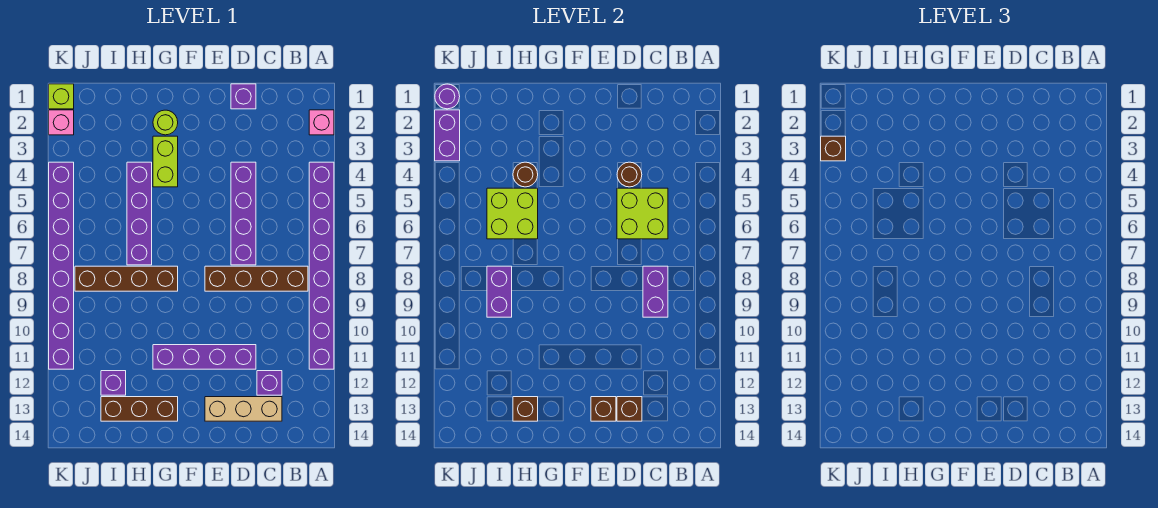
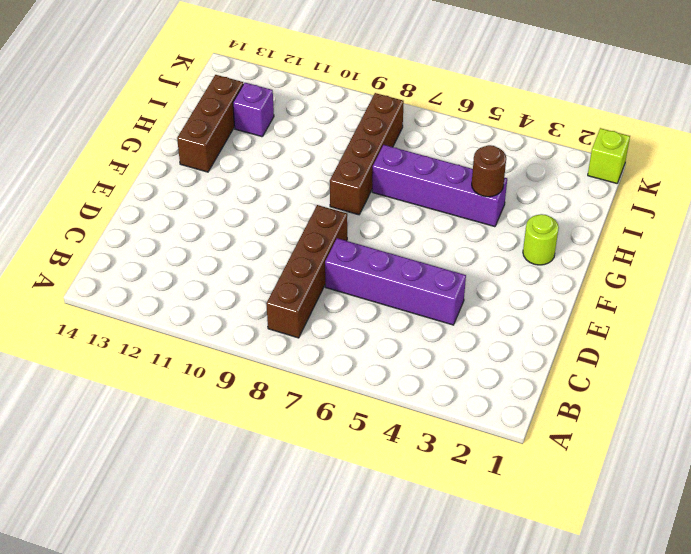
none -> pink 1x1 brick [309,110,334,135]
none -> purple 1x8 brick [309,162,334,369]
none -> purple 1x1 brick [257,371,282,395]

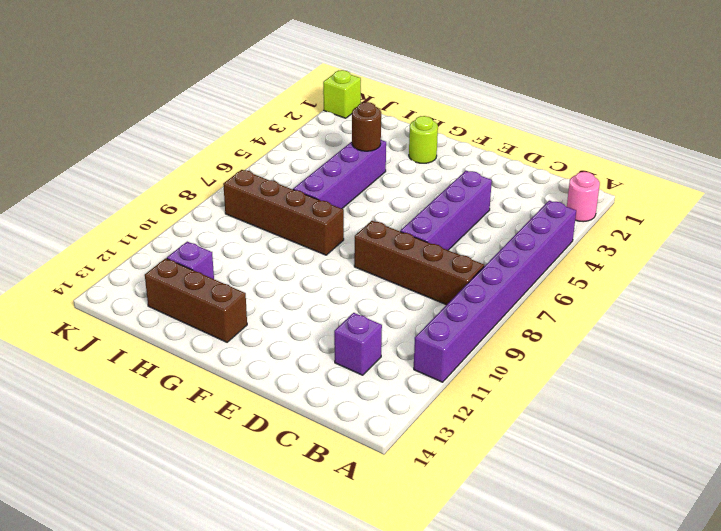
pink 1x1 round brick [567,172,600,222] -> pink 1x1 brick [309,110,334,135]
none -> tan 1x3 brick [205,397,282,421]
none -> purple 1x1 brick [231,84,256,109]
none -> purple 1x4 brick [153,345,256,369]

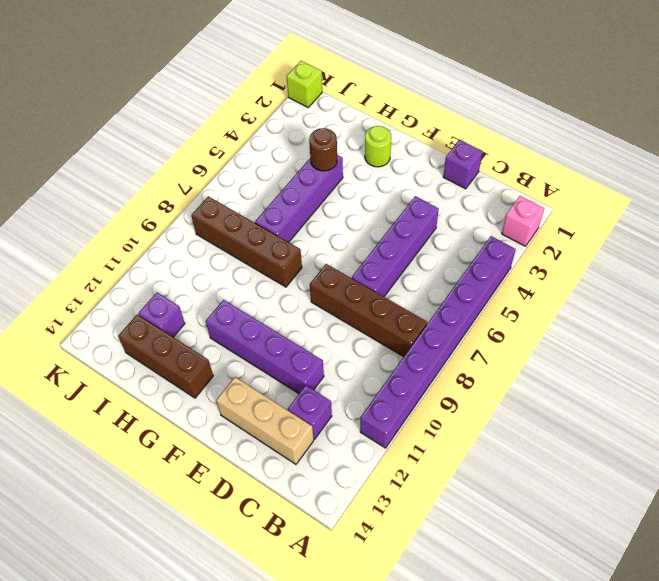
none -> lime 1x2 brick [153,136,178,187]
none -> pink 1x1 brick [49,110,74,135]
none -> purple 1x8 brick [49,162,74,369]

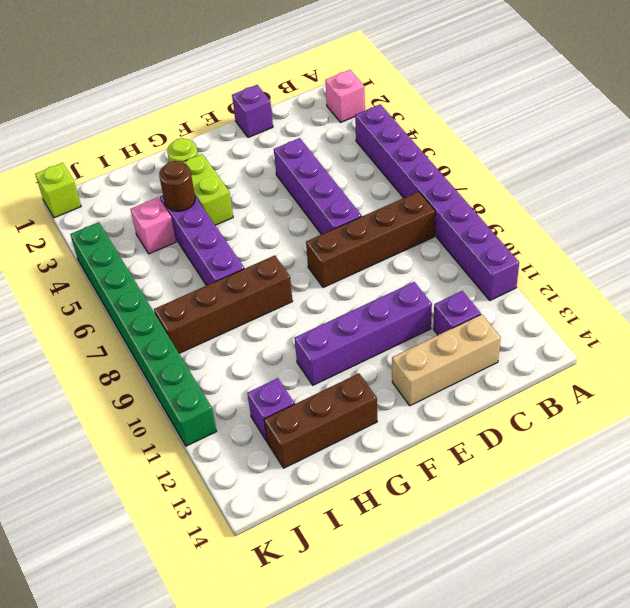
pink 1x1 brick [131,197,176,254] -> pink 1x1 brick moved to [49,110,74,135]
green 1x8 brick [70,222,217,446] -> purple 1x8 brick [49,162,74,369]
none -> lime 2x2 brick [617,188,668,239]
none -> purple 1x2 brick [643,266,668,317]
none -> brown 1x1 round brick [617,162,642,187]

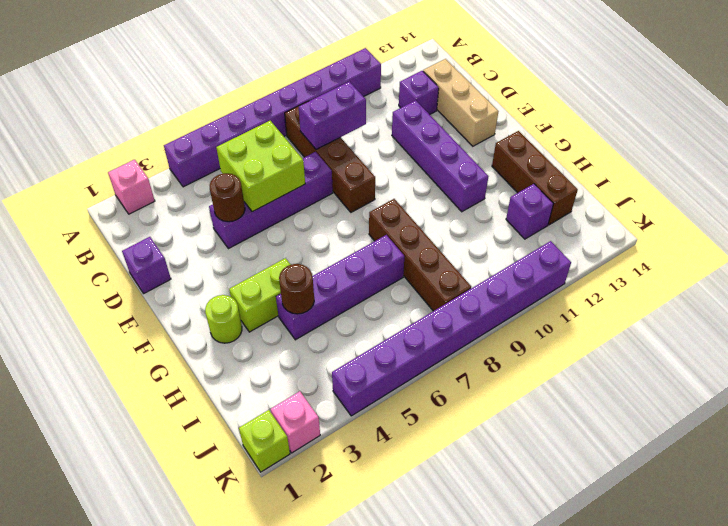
none -> brown 1x1 brick [617,397,642,421]
none -> brown 1x1 brick [591,397,616,421]
none -> lime 2x2 brick [487,188,538,239]

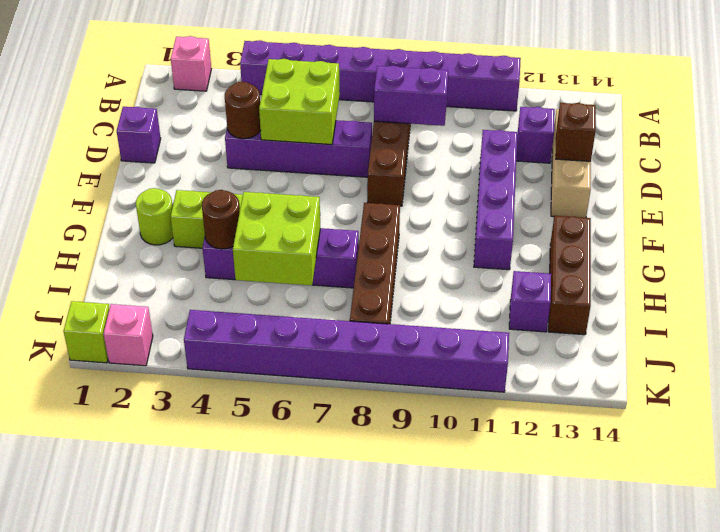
none -> brown 1x1 brick [591,397,616,421]
none -> brown 1x1 brick [513,397,538,421]
none -> purple 1x2 brick [487,266,512,317]

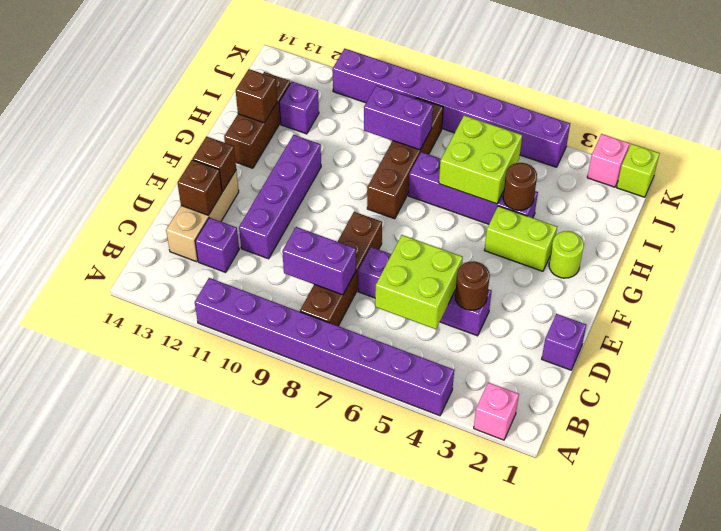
none -> purple 1x1 round brick [435,84,460,109]
none -> purple 1x2 brick [435,110,460,161]
none -> brown 1x1 brick [821,136,846,161]

